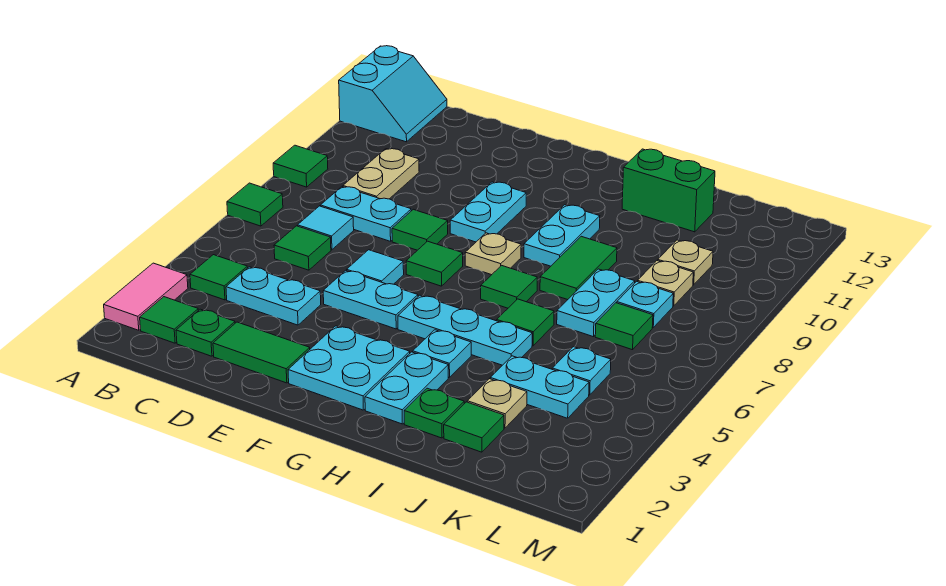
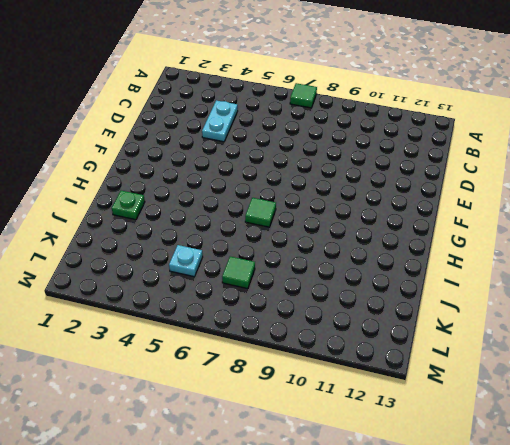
none -> pink 1x2 tile [104,263,188,330]
none -> green 1x1 tile [273,145,328,187]
none -> cyan 2x2 slope [339,46,447,142]
none -> green 1x1 tile [140,297,198,343]

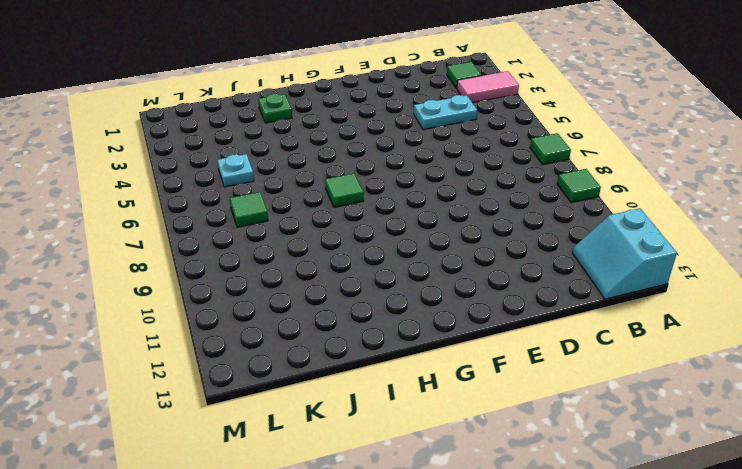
pink 1x2 tile [457,71,519,103] -> pink 1x2 tile turned to [104,263,188,330]
none -> green 1x1 tile [190,255,248,300]
none -> green 1x1 plate [176,309,235,356]
none -> green 1x1 tile [274,226,331,270]
none -> cyan 1x1 tile [298,206,354,250]

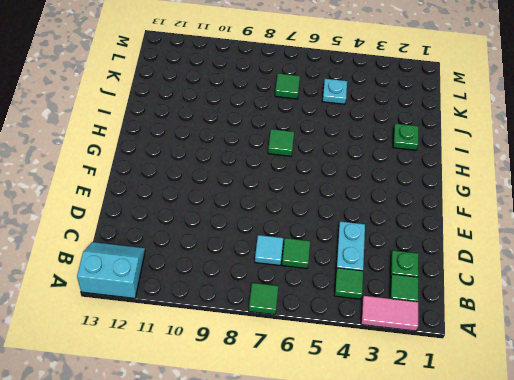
none -> green 1x1 tile [273,145,328,187]
none -> cyan 1x2 plate [320,187,411,241]
none -> tan 1x2 plate [343,149,419,199]
none -> green 1x2 tile [213,322,310,383]

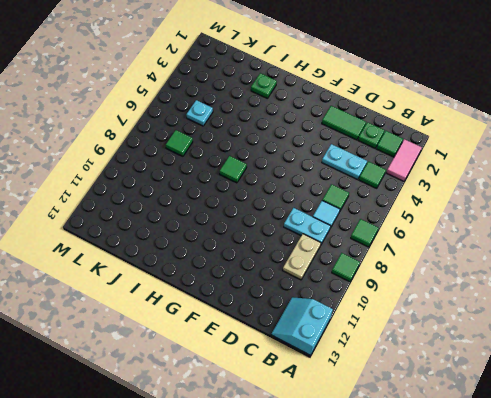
none -> cyan 1x2 plate [323,270,418,329]
none -> cyan 1x1 tile [347,250,404,284]
none -> green 1x1 tile [392,209,448,250]
none -> cyan 2x2 plate [288,326,410,410]

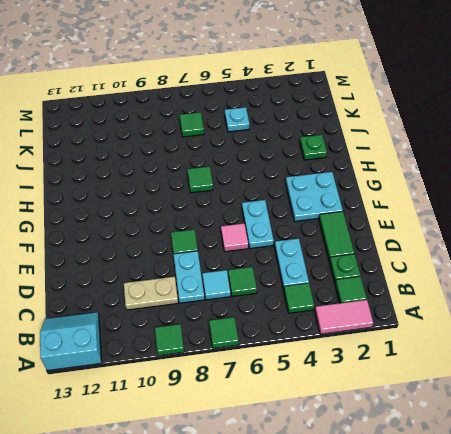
pink 1x1 tile [221,223,248,252] -> cyan 1x1 tile [347,250,404,284]
none -> green 1x1 tile [406,241,463,286]
none -> cyan 1x2 plate [450,182,526,242]
none -> cyan 1x3 plate [398,295,532,365]
none -> tan 1x1 plate [465,233,521,275]

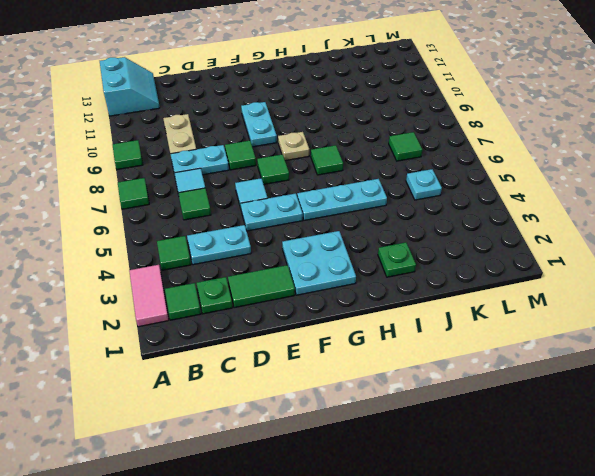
none -> cyan 1x2 plate [365,352,448,424]
none -> cyan 1x1 plate [413,330,471,378]
none -> cyan 1x2 plate [524,205,600,266]
none -> green 1x1 tile [497,299,554,346]

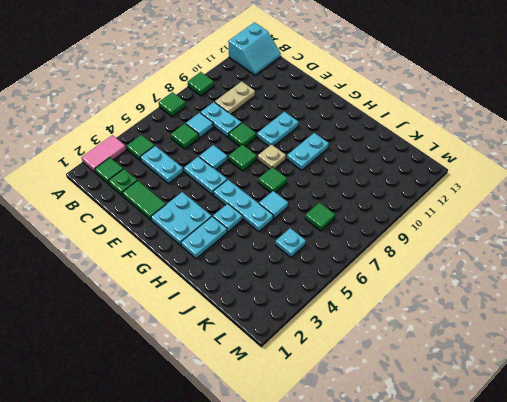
cyan 1x1 tile [259,191,288,219] -> green 1x1 tile [497,299,554,346]
none -> green 1x1 plate [404,388,464,438]
none -> green 1x2 tile [540,236,617,300]
none -> green 1x2 brick [622,149,715,232]
none -> green 1x1 tile [444,402,504,452]

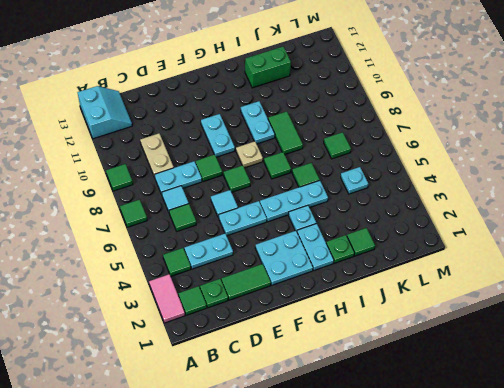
none -> tan 1x1 plate [467,379,527,428]
none -> cyan 1x2 plate [490,356,589,418]
none -> cyan 1x2 plate [557,269,635,337]
none -> cyan 1x1 plate [617,281,673,327]

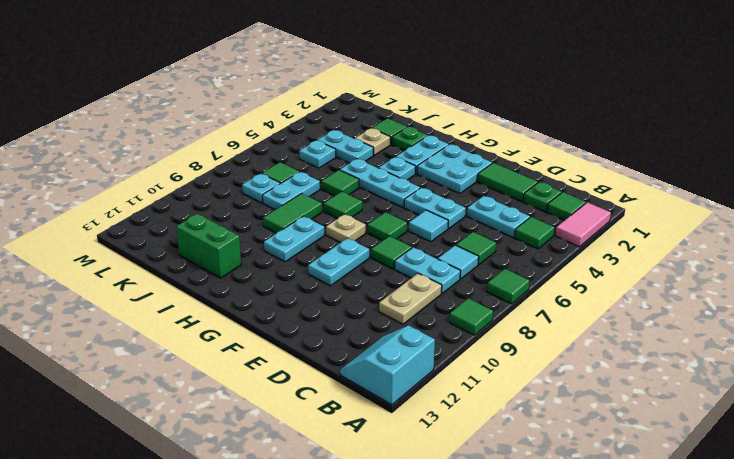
none -> tan 1x1 plate [637,261,693,306]
none -> tan 1x1 plate [658,240,713,285]

